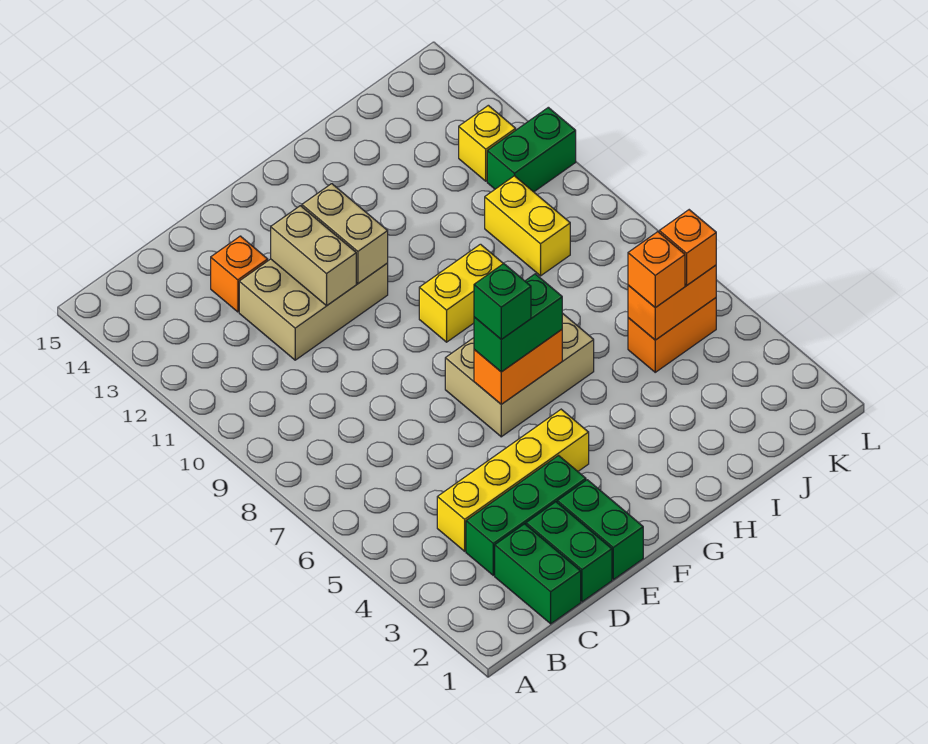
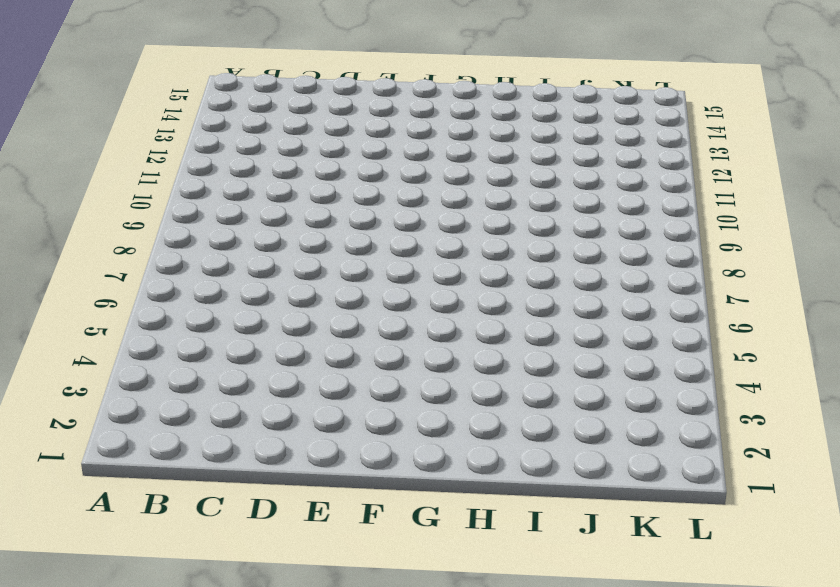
none -> green 1x2 brick [495,524,581,624]
none -> green 1x3 brick [466,456,586,575]
none -> yellow 1x4 brick [437,409,589,551]

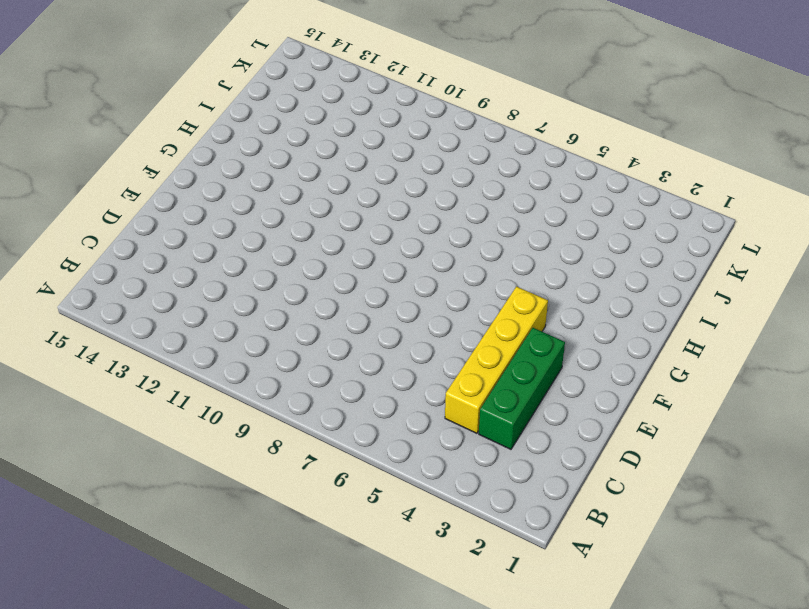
none -> green 1x2 brick [495,524,581,624]
none -> green 1x2 brick [526,502,612,602]
none -> tan 2x3 brick [239,259,388,360]

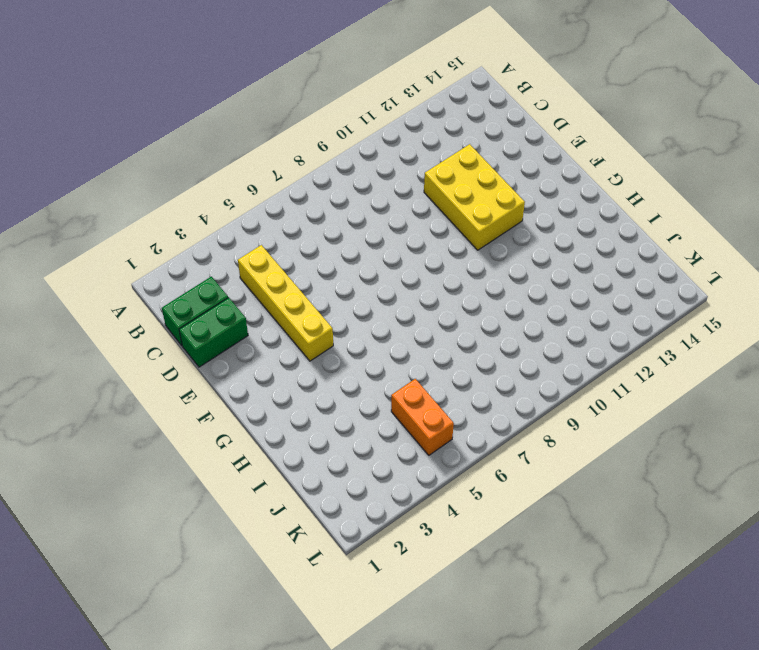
yellow 2x3 brick [424,144,525,250] -> tan 2x3 brick [239,259,388,360]
none -> green 1x3 brick [466,456,586,575]
none -> orange 1x1 brick [211,236,268,312]
none -> green 1x2 brick [557,480,643,580]

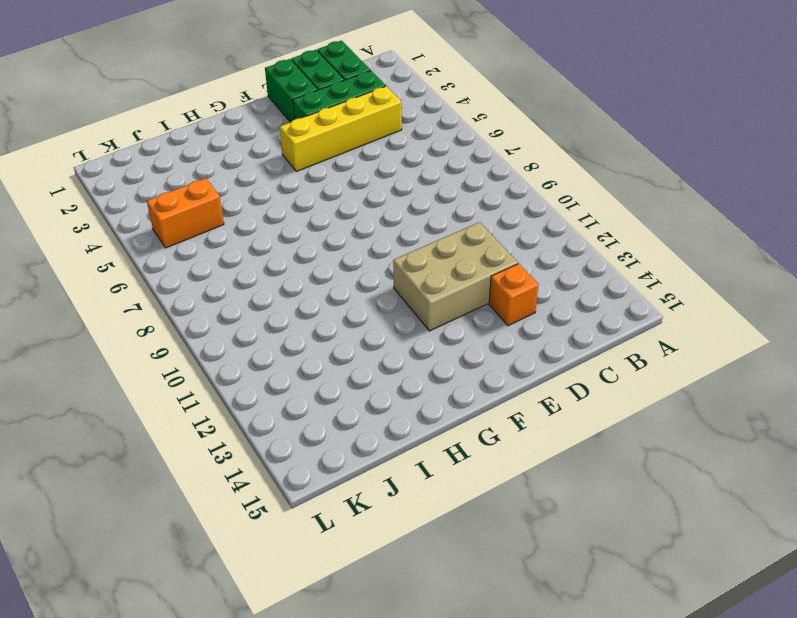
none -> tan 2x3 brick [445,313,594,437]
none -> yellow 1x2 brick [419,244,503,342]
none -> yellow 1x2 brick [485,176,570,276]

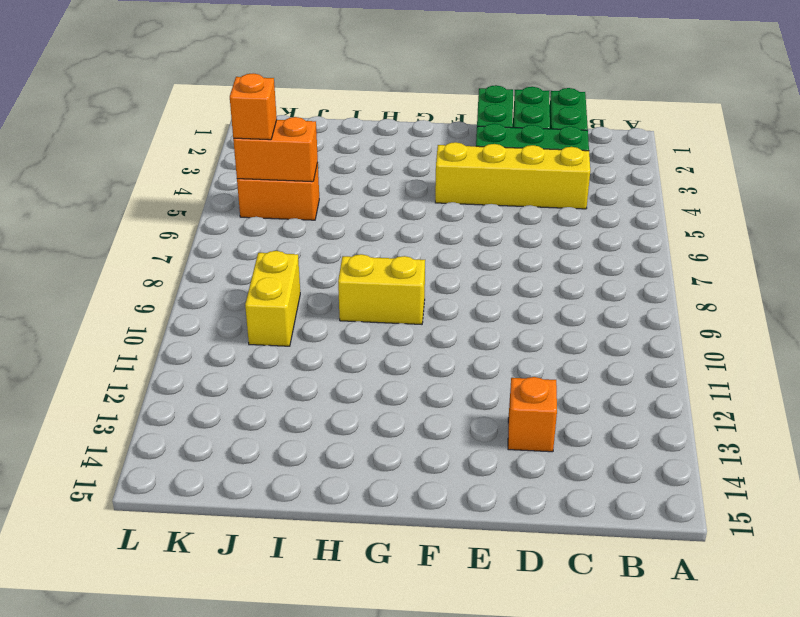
none -> tan 2x3 brick [239,259,388,360]
none -> tan 2x3 brick [445,313,594,437]
none -> green 1x2 brick [487,107,576,192]

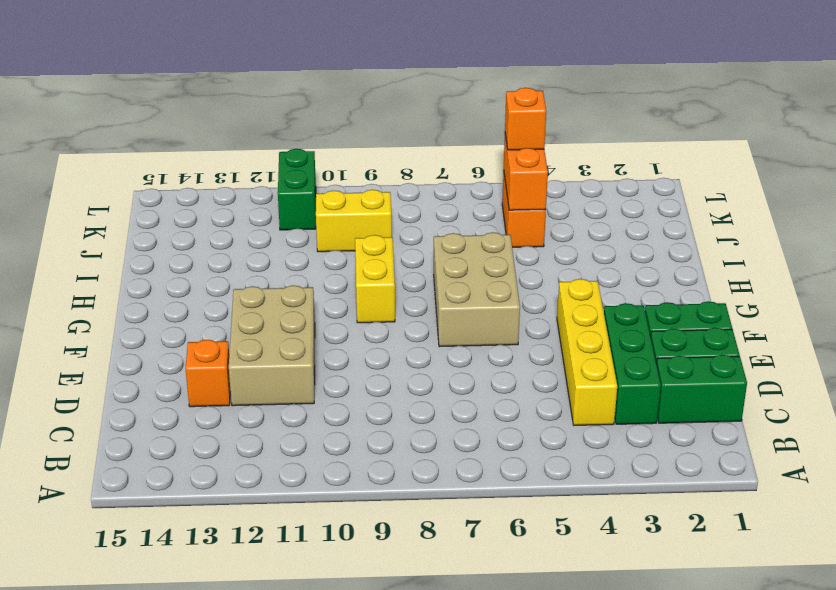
none -> yellow 1x1 brick [459,105,516,181]
none -> tan 1x2 brick [271,206,356,306]
none -> orange 1x2 brick [474,330,562,404]

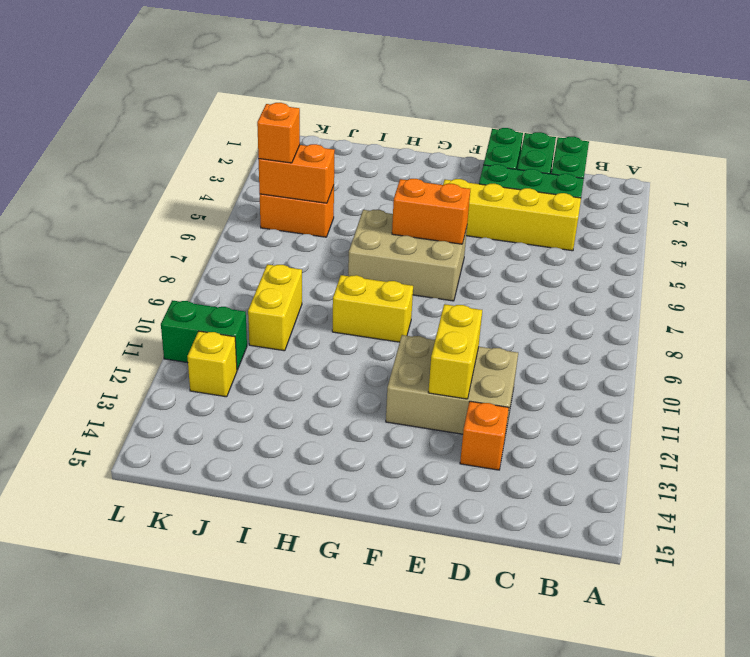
yellow 1x2 brick [428,304,482,399] -> tan 1x2 brick [271,206,356,306]
none -> tan 1x2 brick [302,184,388,283]
none -> green 1x2 brick [474,274,562,372]
none -> orange 1x1 brick [628,232,685,308]

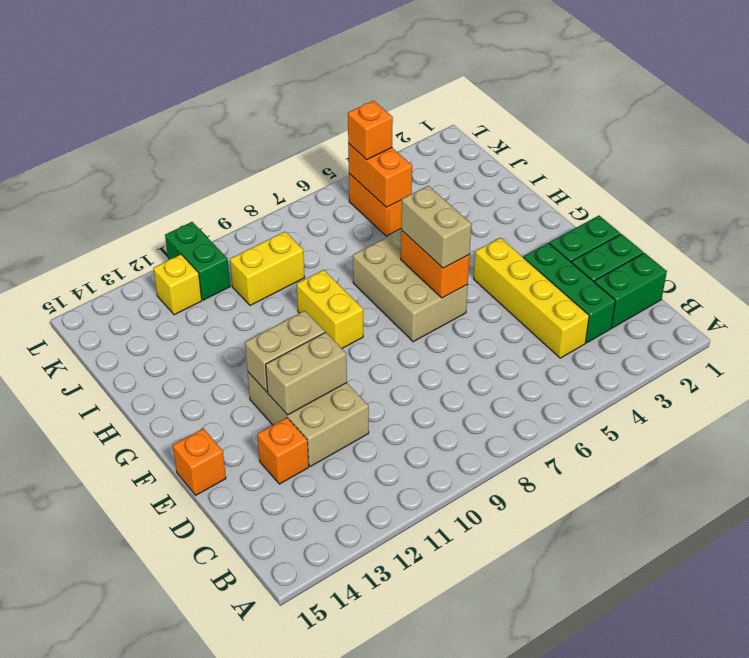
orange 1x1 brick [173,428,226,495] -> orange 1x1 brick moved to [628,232,685,308]
tan 1x2 brick [401,186,471,268] -> green 1x2 brick [474,274,562,372]
none -> green 1x1 brick [474,264,531,339]

